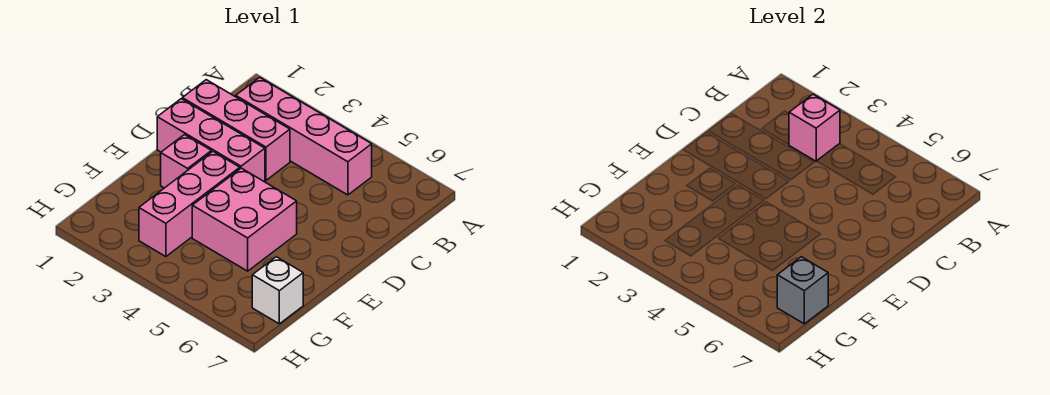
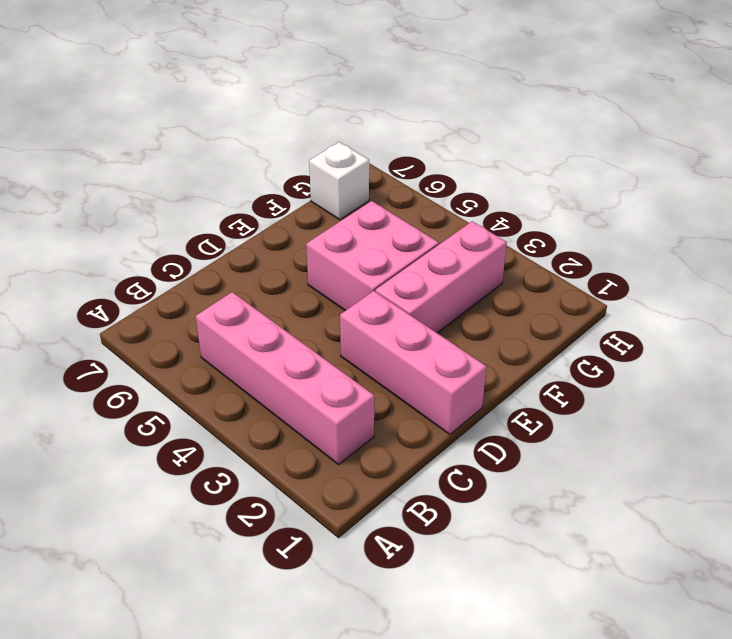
none -> pink 1x3 brick [182,80,290,180]
none -> pink 1x1 brick [161,135,211,188]

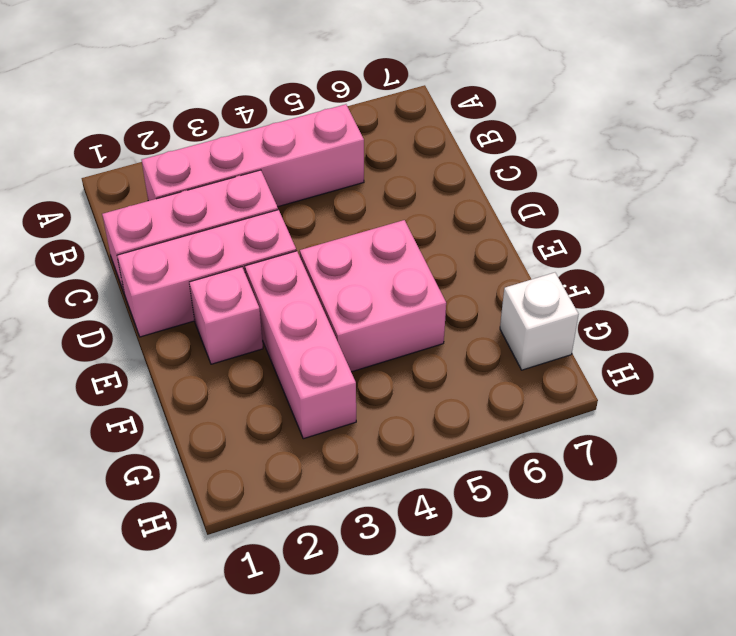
none -> pink 1x1 brick [789,94,840,161]
none -> grey 1x1 brick [777,257,828,324]

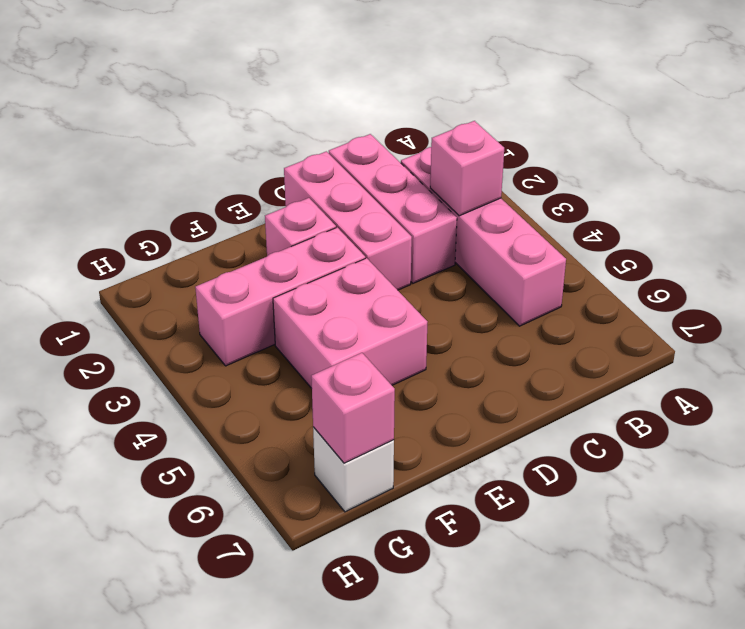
pink 1x1 brick [311,353,395,463] -> grey 1x1 brick [777,257,828,324]

